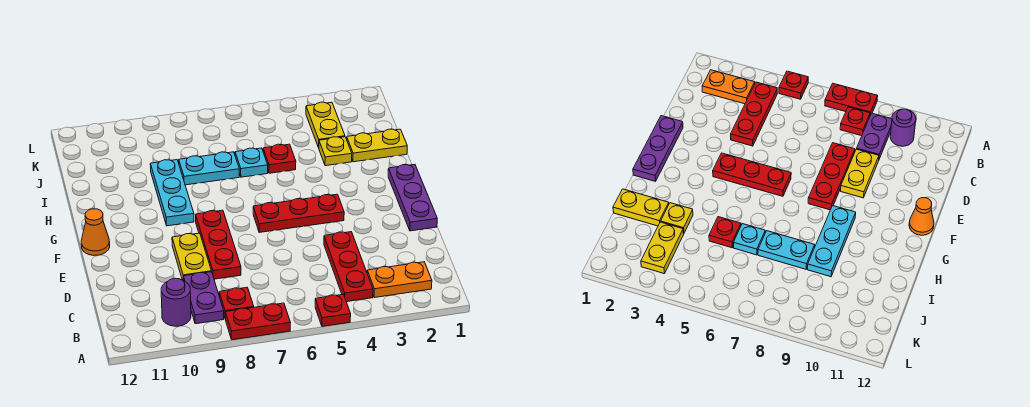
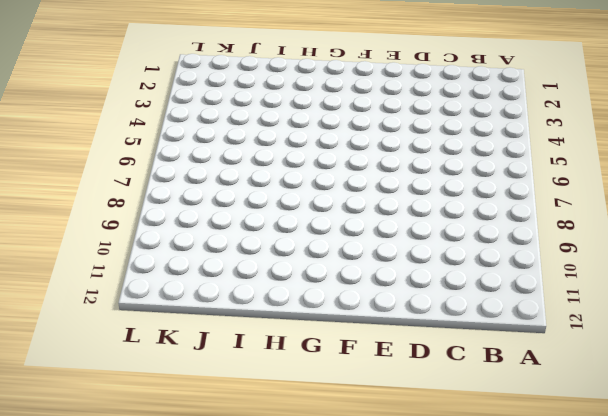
none -> red 1x1 plate [315,294,351,326]
none -> red 1x2 plate [225,303,291,340]
none -> orange 1x2 plate [367,262,432,298]

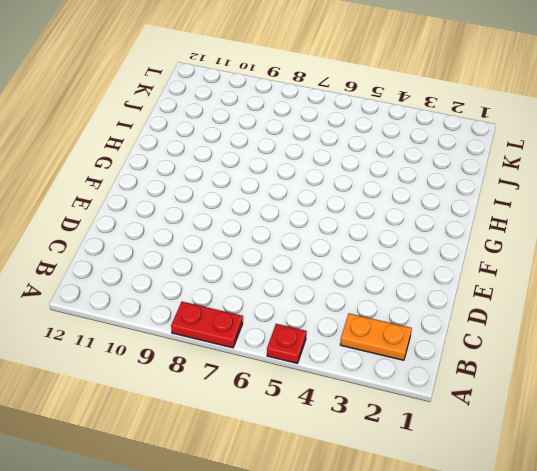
none -> red 1x3 plate [324,232,373,302]
none -> red 1x1 plate [219,287,254,317]
none -> purple 1x2 plate [183,272,224,324]

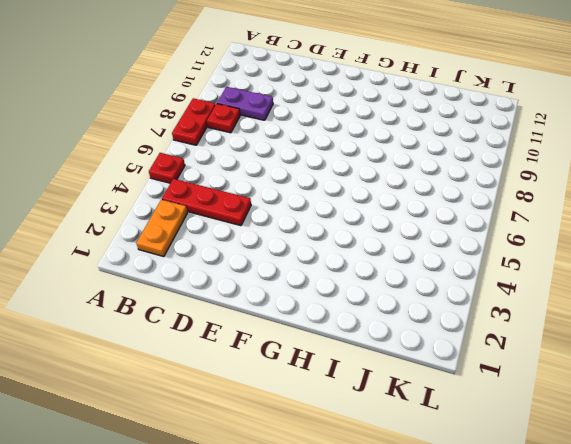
none -> purple 1x1 round brick [161,278,191,326]
none -> red 1x3 plate [196,210,241,279]
none -> yellow 1x2 plate [172,233,211,281]

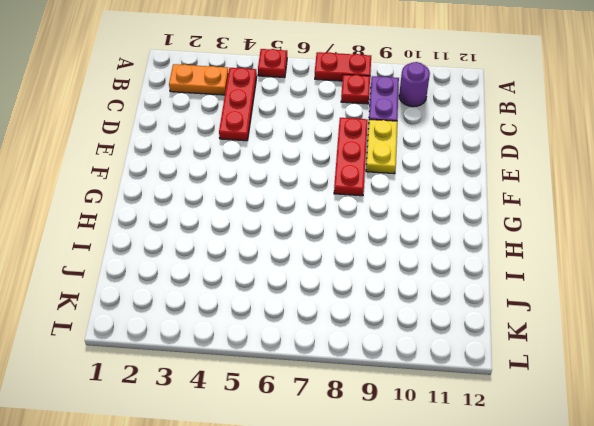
none -> purple 1x3 plate [388,164,437,231]
none -> red 1x3 plate [253,194,344,232]
none -> orange 1x1 cone [81,209,110,256]

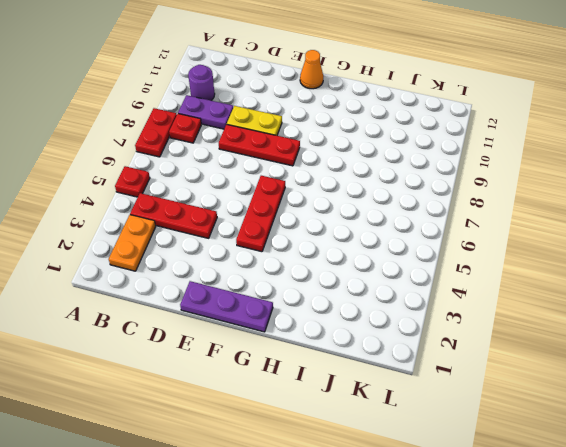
none -> cyan 1x3 plate [150,160,194,226]
none -> yellow 1x2 plate [347,129,407,162]
none -> yellow 1x1 plate [319,137,352,166]

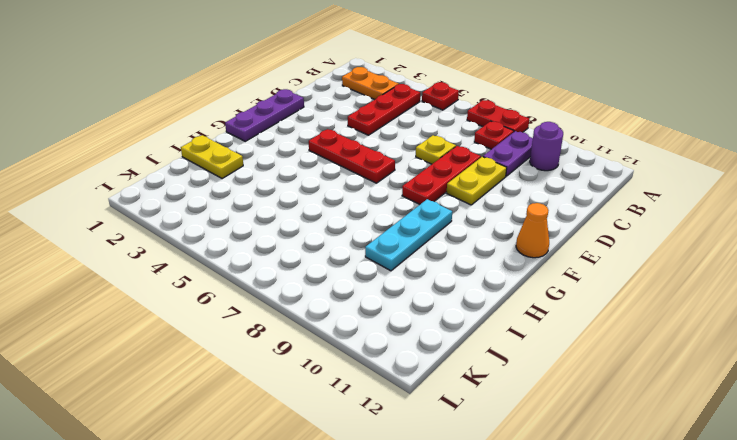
yellow 1x1 plate [416,135,456,164] -> yellow 1x1 plate moved to [319,137,352,166]
none -> red 1x1 plate [263,144,296,173]
none -> cyan 1x1 plate [235,148,268,177]
none -> cyan 1x2 plate [179,152,239,185]

